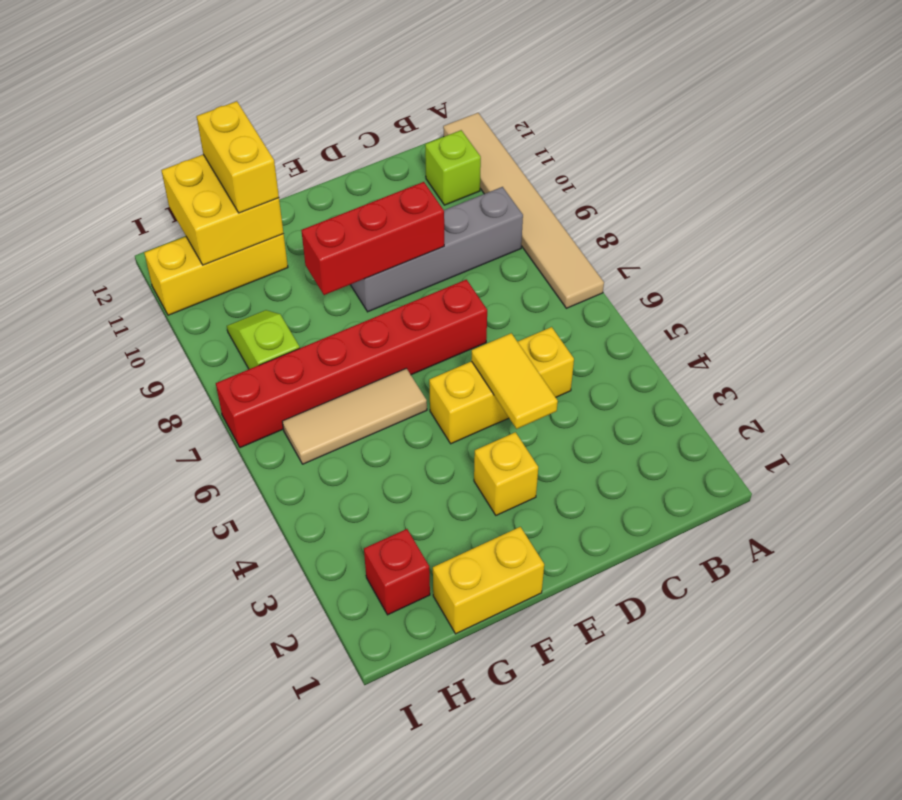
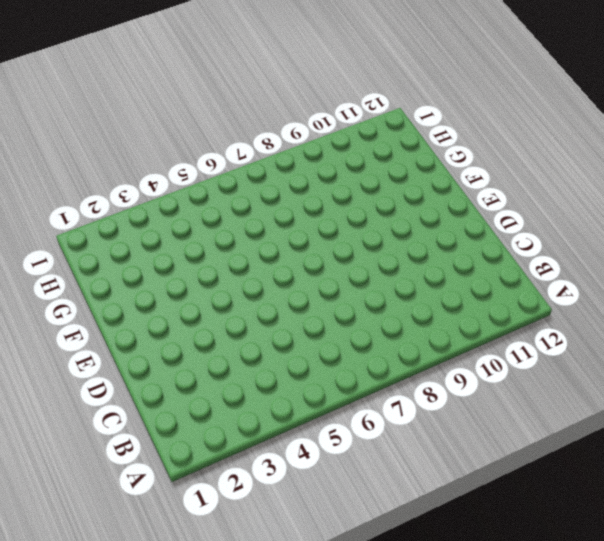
none -> tan 1x6 tile [443,113,604,308]
none -> grey 1x4 brick [350,187,523,312]
none -> lime 1x1 brick [425,130,481,205]

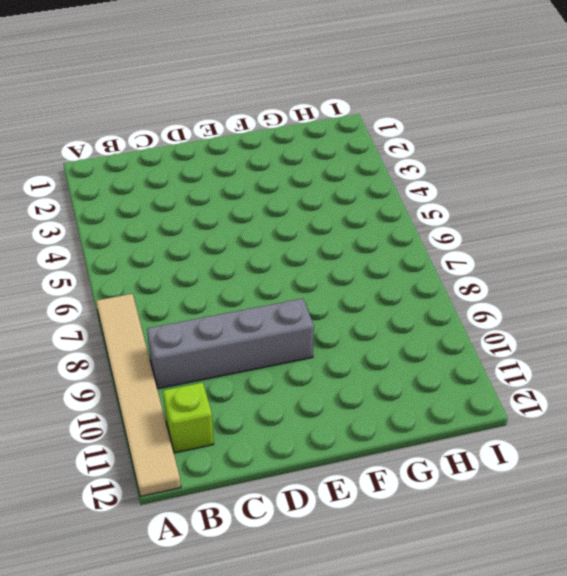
none -> yellow 1x3 brick [429,327,574,444]
none -> red 1x6 brick [216,280,487,448]
none -> yellow 1x1 brick [474,432,538,515]

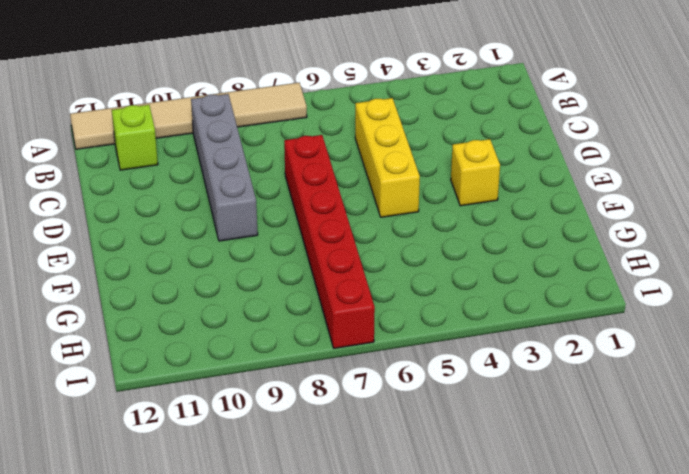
none -> yellow 1x2 brick [433,527,544,634]
none -> tan 1x3 tile [282,368,427,464]
none -> yellow 1x3 brick [144,234,288,315]

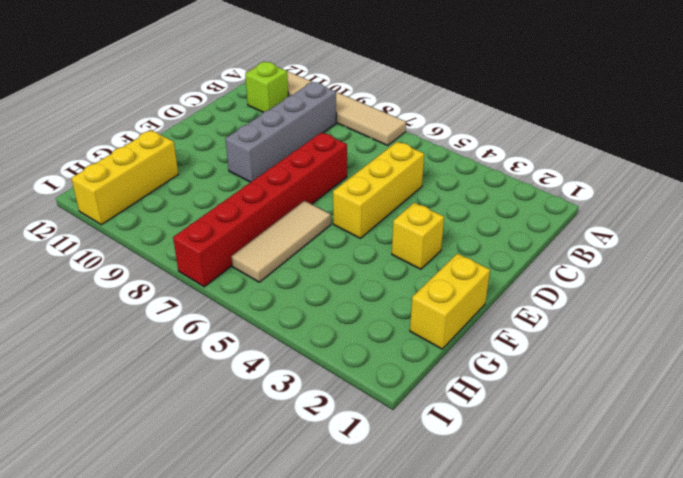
none -> red 1x1 brick [364,529,430,615]
none -> lime 1x2 slope [227,310,300,369]
none -> yellow 1x2 tile [471,333,558,429]

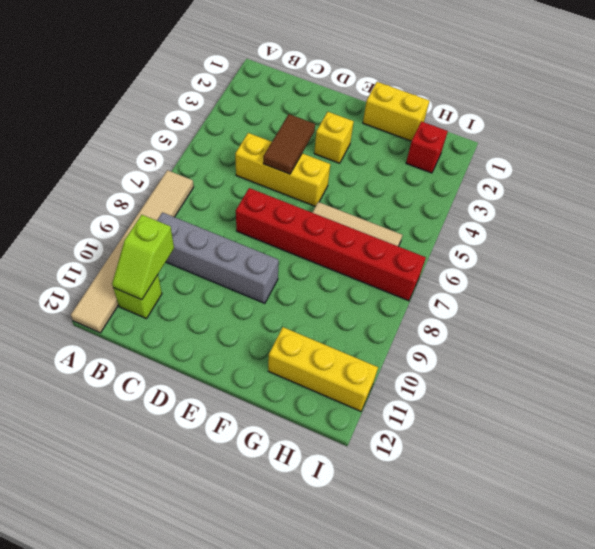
lime 1x2 slope [112,215,174,300] -> lime 1x2 slope moved to [227,310,300,369]
brown 1x2 tile [263,114,315,174] -> yellow 1x2 tile [471,333,558,429]
none -> red 1x3 brick [301,182,444,295]
none -> yellow 2x2 brick [161,154,284,265]
none -> yellow 1x2 brick [197,101,279,213]

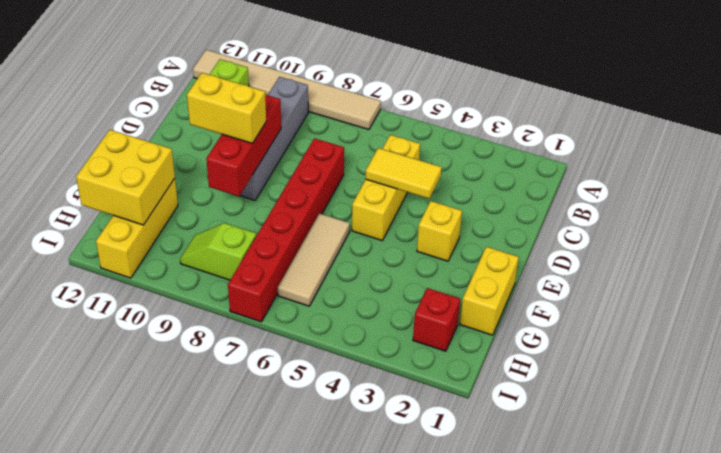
yellow 1x2 brick [187,73,266,143] -> yellow 1x2 brick moved to [197,101,279,213]

